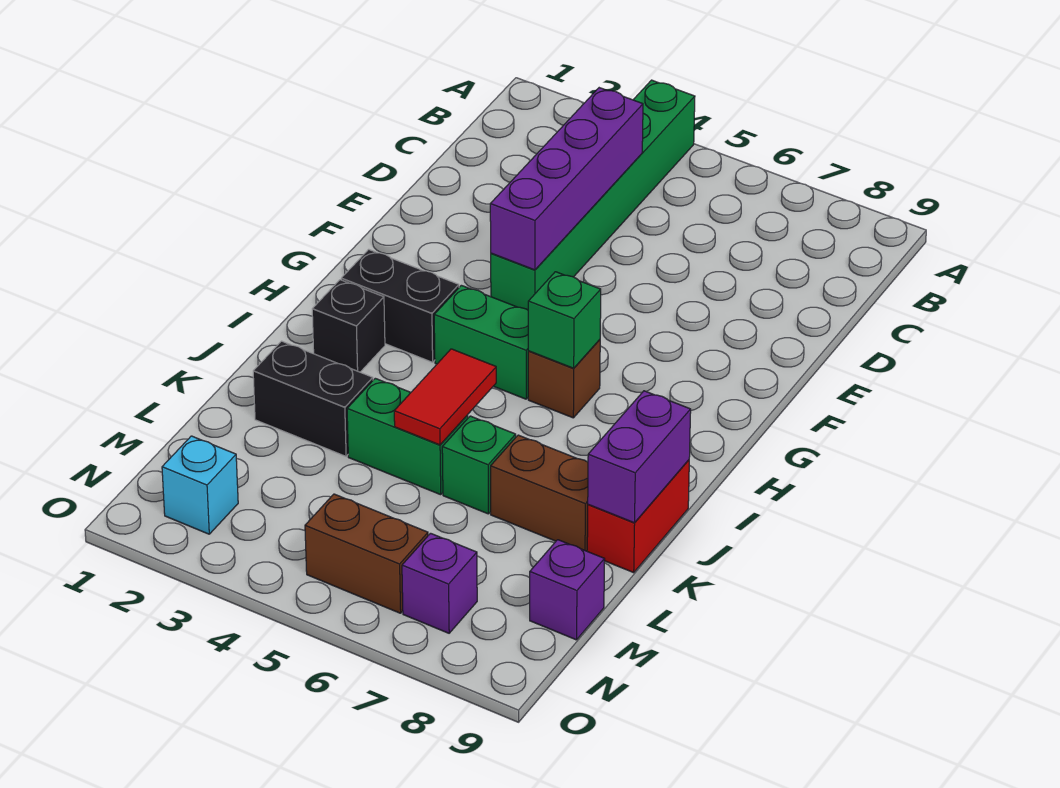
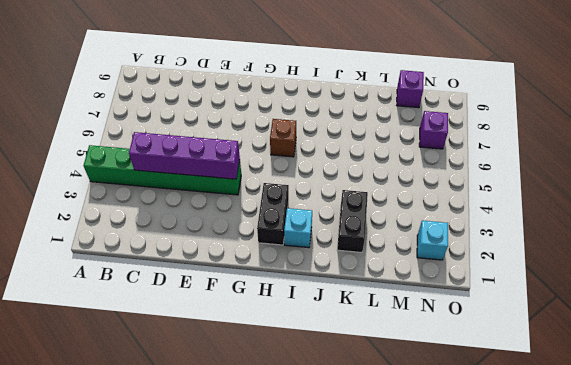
cyan 1x1 brick [284,208,312,248] -> black 1x1 brick [312,280,385,372]
none -> green 1x2 brick [434,285,528,399]
none -> red 1x2 brick [587,460,689,573]
none -> green 1x2 brick [347,378,468,495]

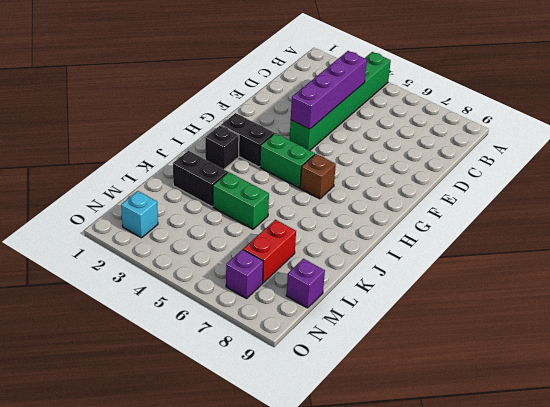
red 1x2 brick [243,220,296,283] -> red 1x2 brick moved to [587,460,689,573]
none -> green 1x1 brick [442,416,516,514]
none -> brown 1x2 brick [491,435,588,551]
none -> brown 1x2 brick [305,494,428,613]

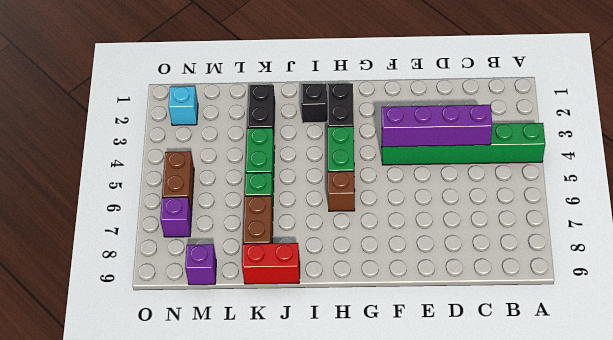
none -> green 1x1 brick [528,272,601,368]
none -> red 1x2 tile [394,349,496,445]
none -> purple 1x2 brick [588,391,691,523]

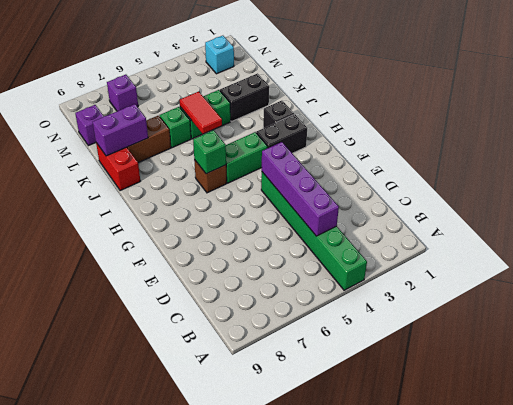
purple 1x2 brick [93,104,148,156] -> purple 1x2 brick turned to [588,391,691,523]
none -> brown 1x2 brick [305,494,428,613]

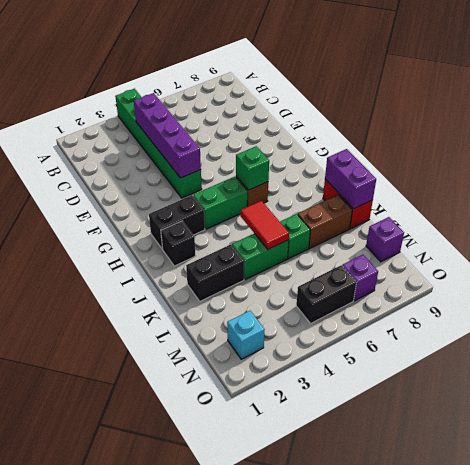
black 1x2 brick [296,265,356,323] -> brown 1x2 brick [305,494,428,613]

